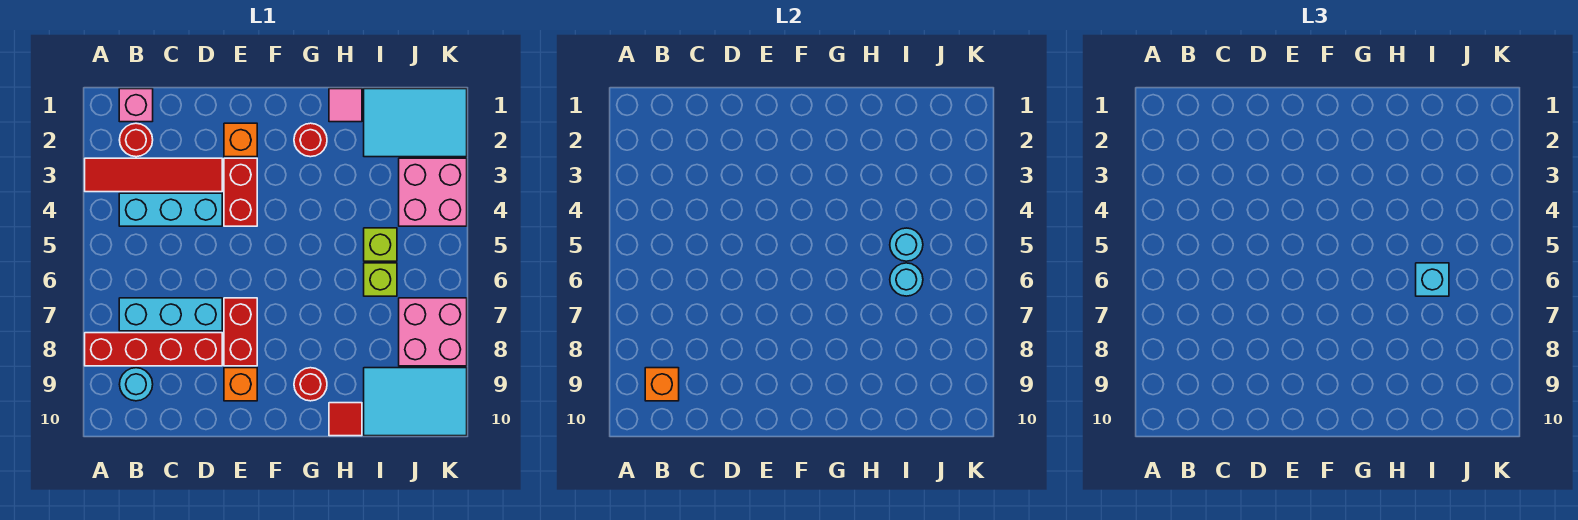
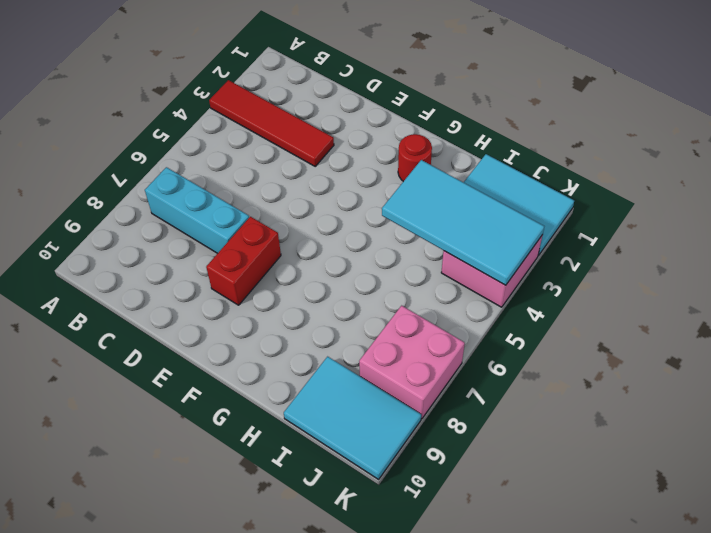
cyan 2x4 tile [382,160,544,285] -> none
none -> red 1x4 brick [85,333,222,366]
none -> pink 1x1 brick [119,89,153,122]
none -> red 1x1 round brick [120,123,153,157]

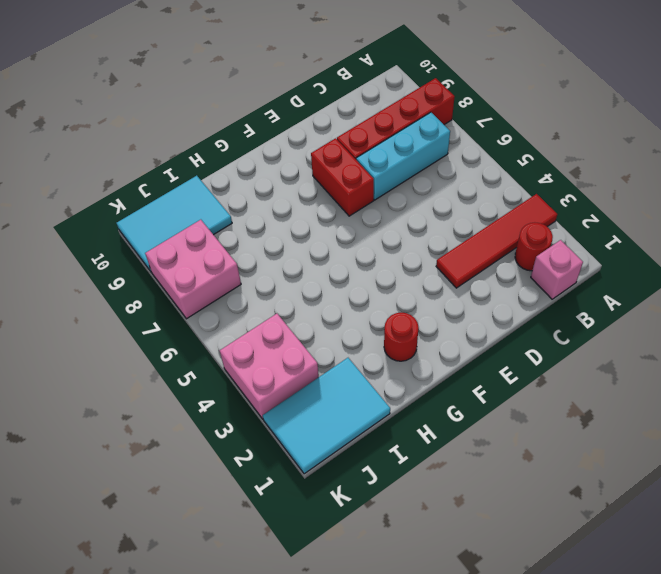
none -> cyan 1x3 brick [119,193,222,226]
none -> cyan 1x1 round brick [119,368,153,401]
none -> orange 1x1 brick [224,123,257,157]

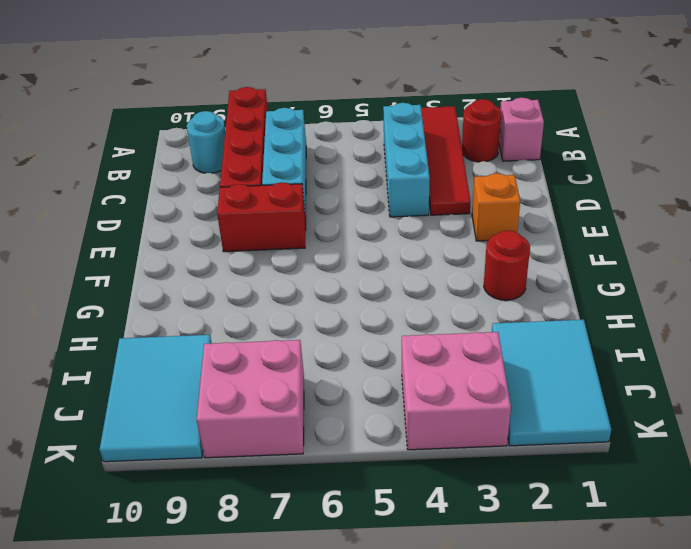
none -> red 1x2 brick [224,158,257,226]
none -> orange 1x1 brick [224,368,257,401]
none -> red 1x1 round brick [294,368,327,401]

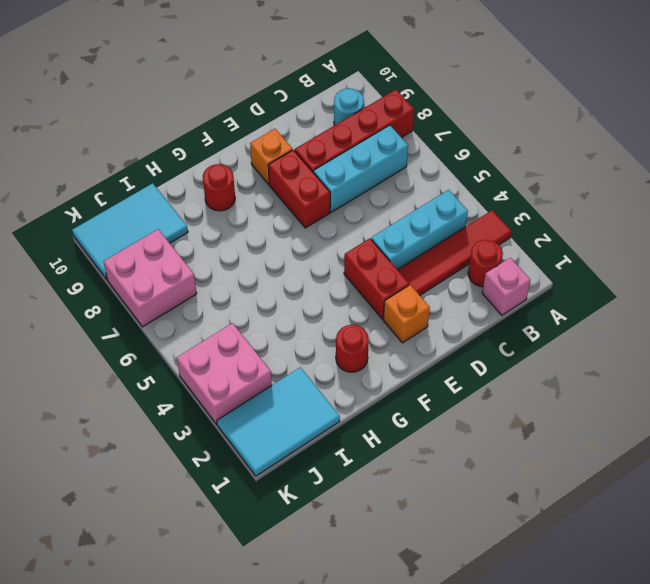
none -> pink 1x1 tile [329,89,362,122]
none -> red 1x1 tile [329,403,362,436]
none -> lime 1x1 brick [364,228,397,261]

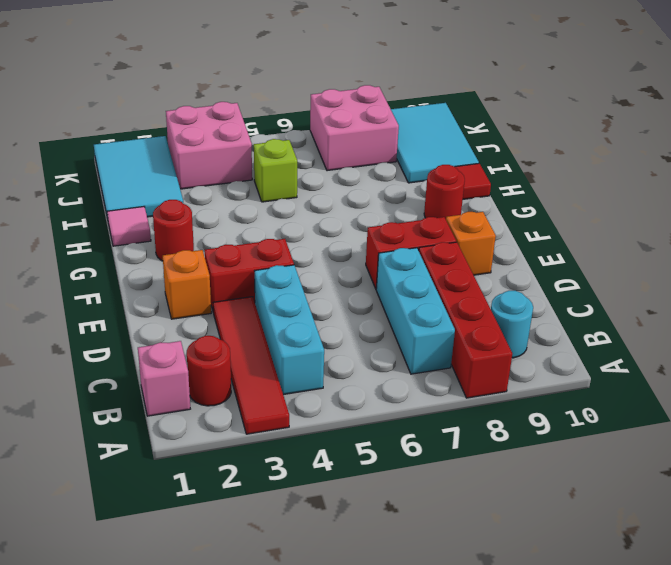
none -> lime 1x1 brick [364,263,397,296]
none -> orange 1x1 brick [645,368,679,401]
none -> cyan 1x1 round brick [890,228,923,261]

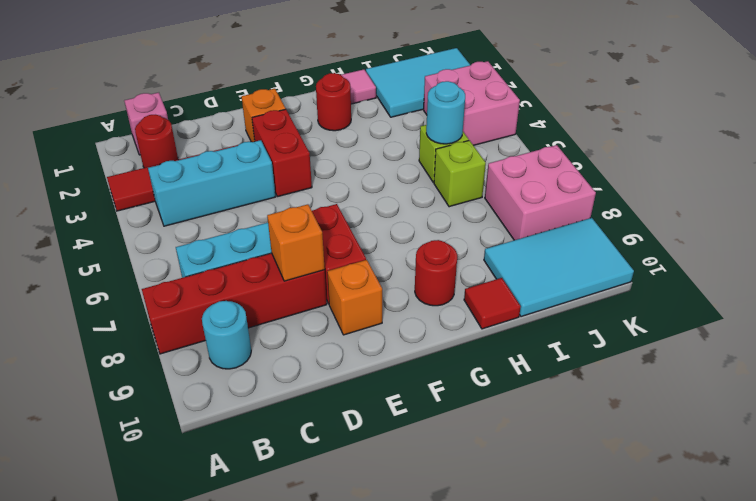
orange 1x1 brick [267,204,325,281] -> orange 1x1 brick moved to [645,368,679,401]
none -> cyan 1x1 round brick [890,263,923,296]
none -> cyan 1x1 brick [1416,263,1449,296]

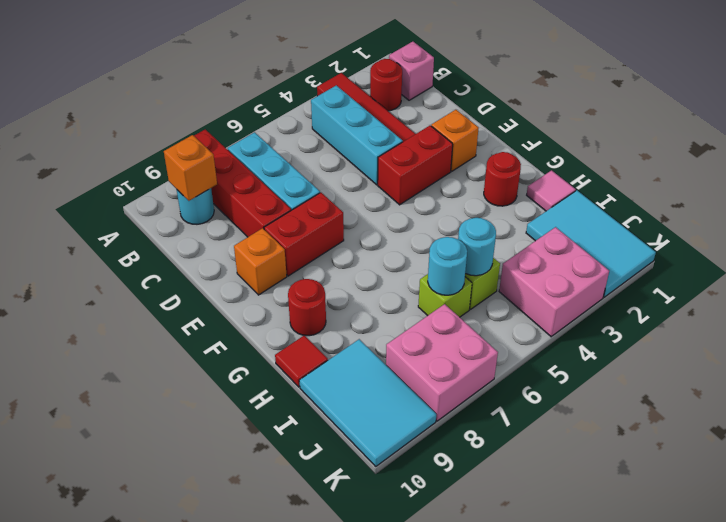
none -> cyan 1x1 brick [1416,263,1449,296]

